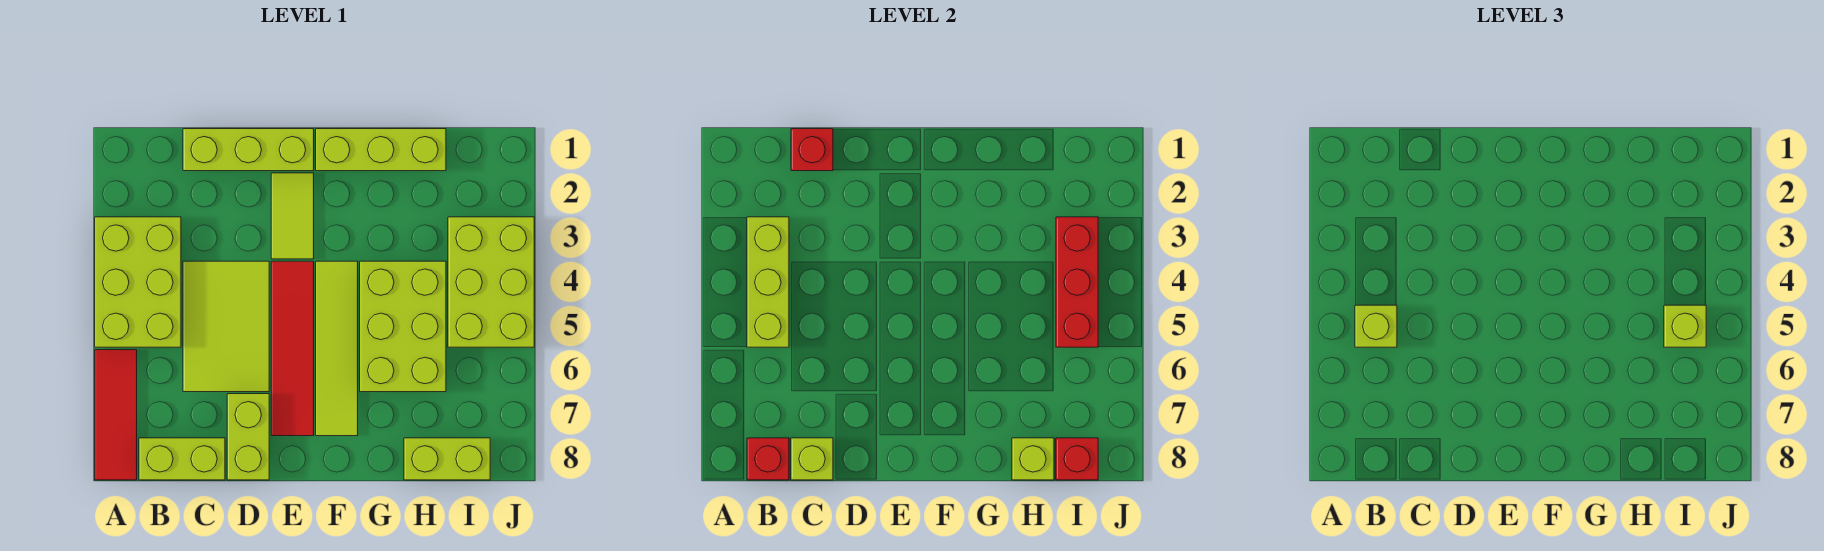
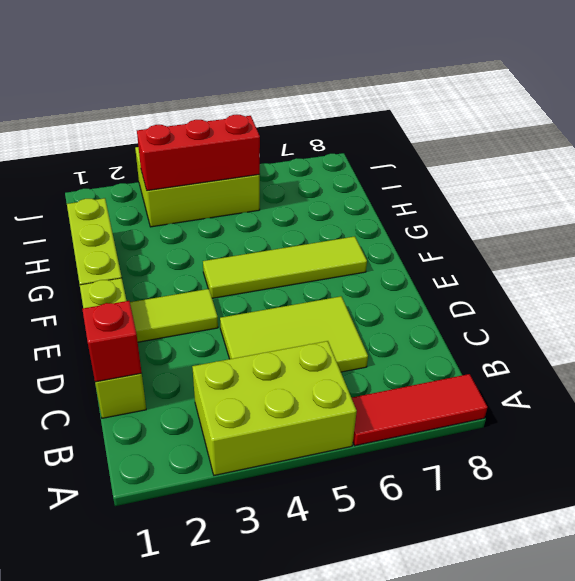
none -> lime 1x2 brick [139,438,225,480]
none -> lime 1x2 brick [227,394,269,480]
none -> red 1x4 tile [271,261,314,436]

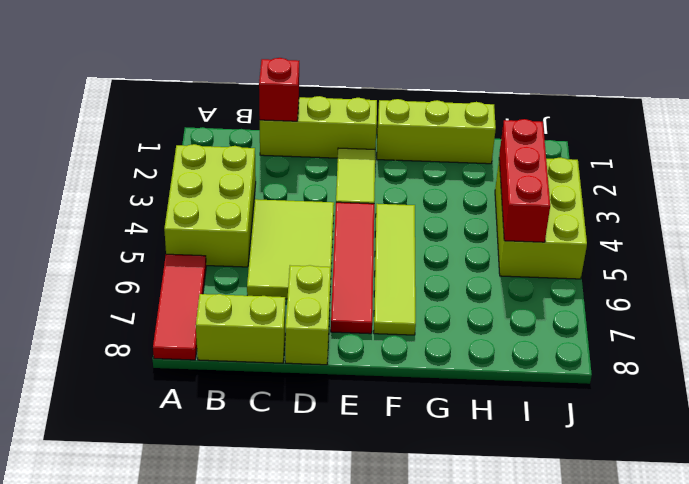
none -> lime 2x3 brick [360,261,446,392]
none -> lime 1x2 brick [404,438,490,480]
none -> lime 1x3 brick [747,217,789,347]

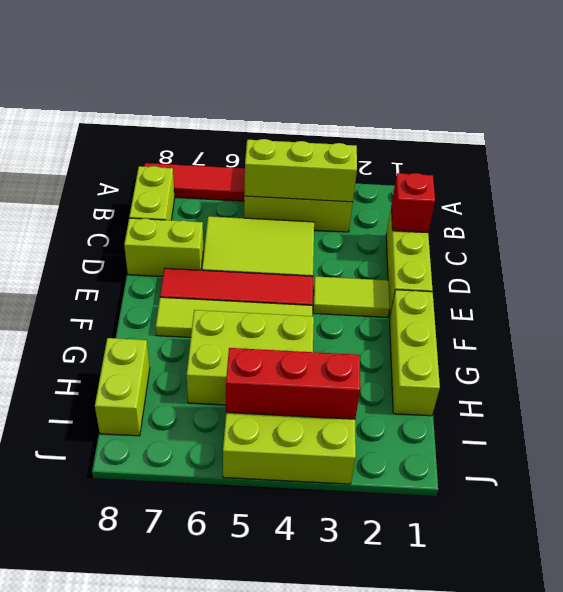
none -> red 1x1 brick [747,438,789,480]
none -> lime 1x1 brick [791,438,833,480]
none -> lime 1x1 brick [1012,438,1054,480]

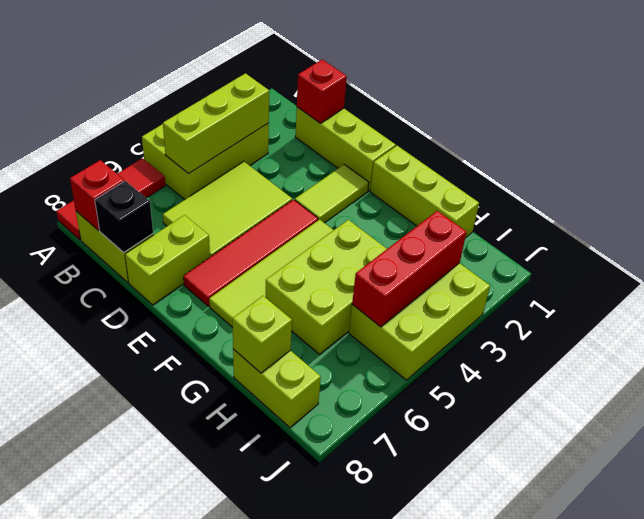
black 1x1 brick [95,181,153,253] -> lime 1x1 brick [791,438,833,480]
none -> red 1x1 brick [1056,438,1098,480]
none -> lime 1x1 brick [1355,305,1397,347]
none -> lime 1x1 brick [1664,305,1706,347]

